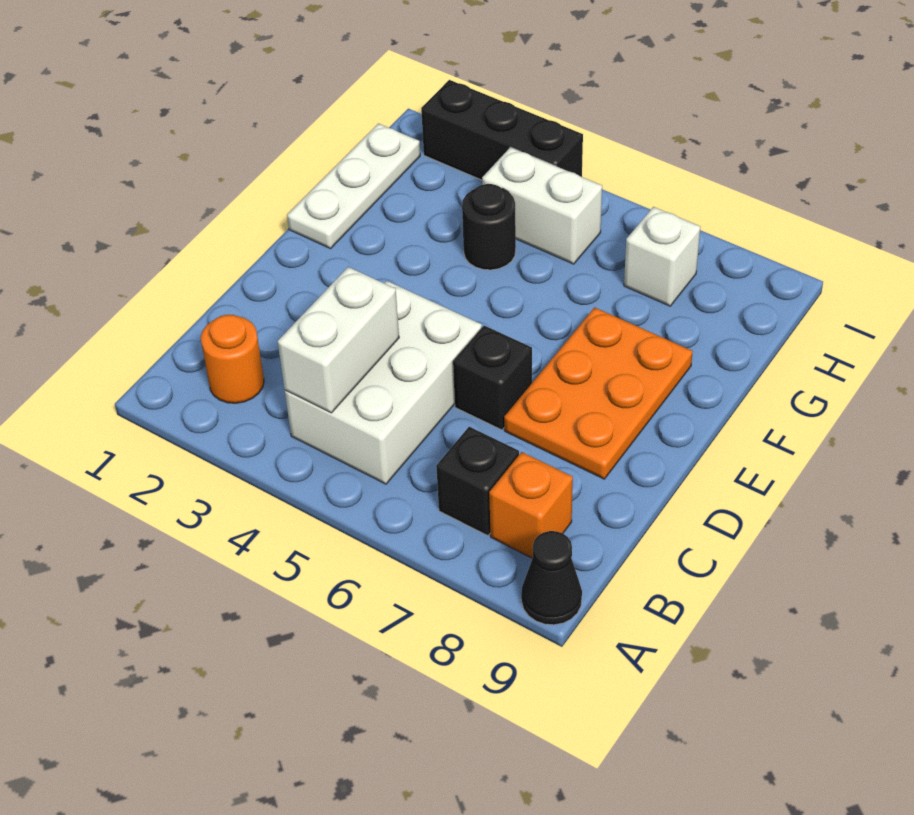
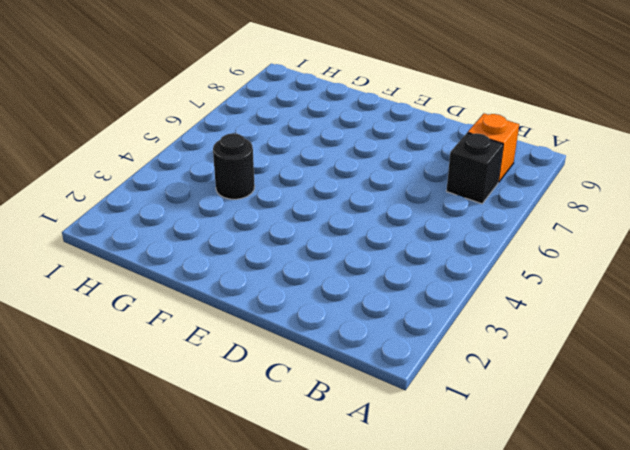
none -> black 1x1 cone [521,531,582,625]
none -> orange 1x1 round brick [201,315,264,403]
none -> white 2x3 brick [285,281,482,484]

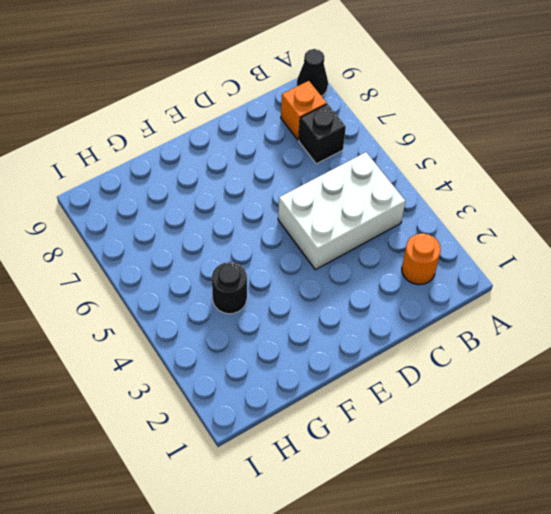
none -> black 1x1 brick [453,326,532,430]
none -> orange 2x3 plate [504,307,693,479]
none -> white 1x3 plate [287,124,420,249]

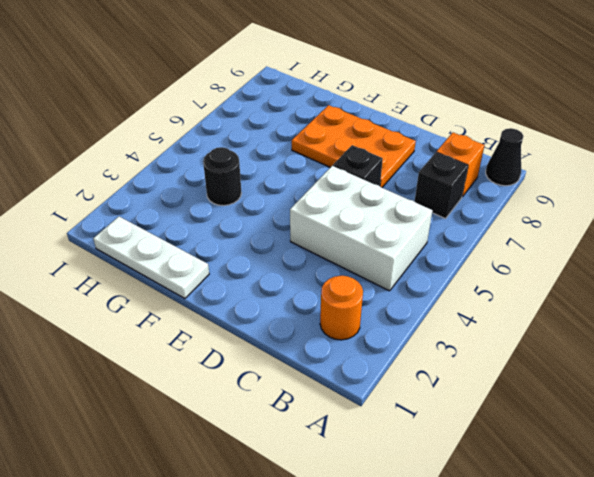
none -> white 1x2 brick [482,147,602,264]
none -> white 1x1 brick [624,207,700,306]
none -> black 1x3 brick [421,80,583,180]

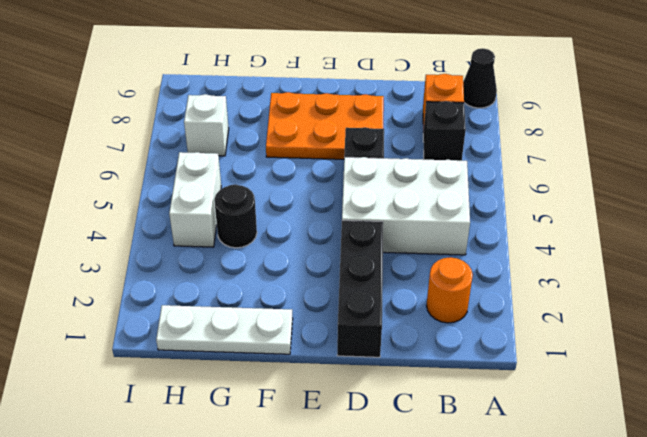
black 1x3 brick [337,220,383,357] -> black 1x3 brick moved to [421,80,583,180]
none -> white 1x2 brick [278,267,399,413]

